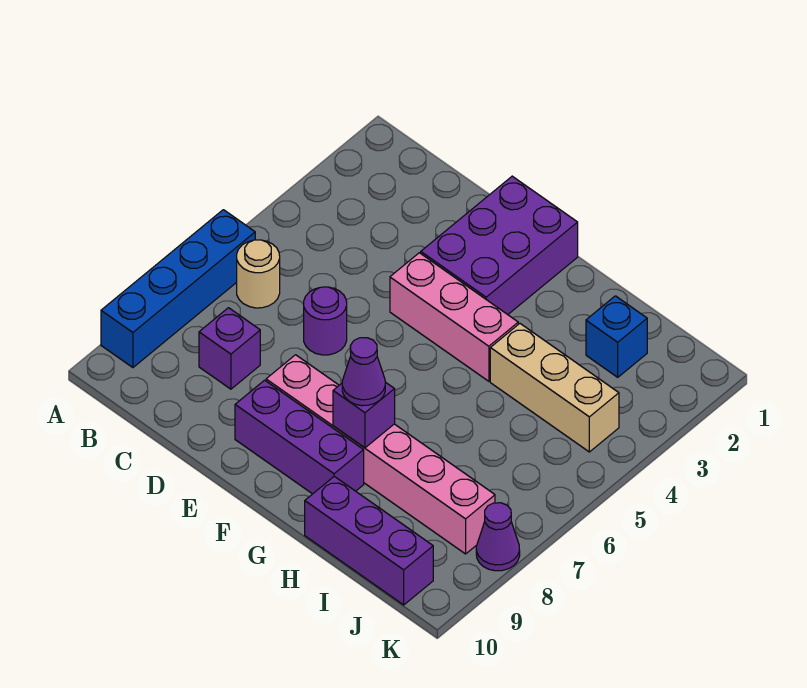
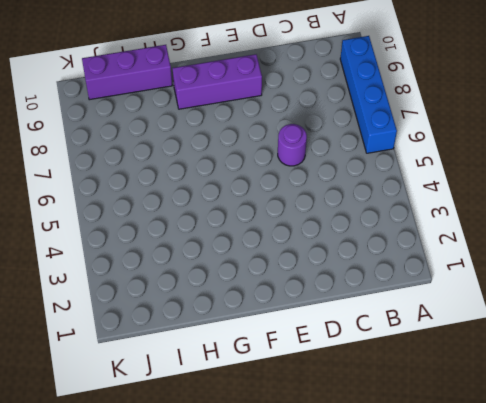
none -> tan 1x1 round brick [237,240,280,308]
none -> purple 1x1 brick [199,308,260,389]
none -> purple 2x3 brick [421,176,578,315]

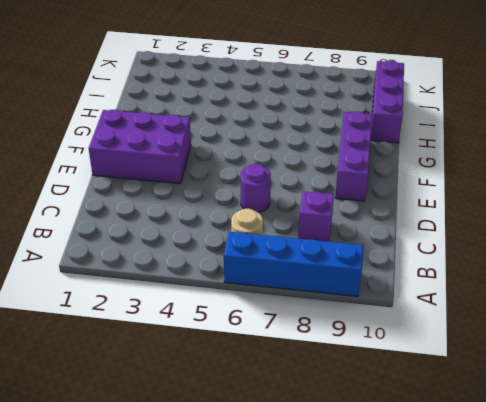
none -> pink 1x3 brick [390,253,518,381]
none -> pink 1x6 brick [266,355,495,554]
none -> tan 1x3 brick [490,324,619,452]

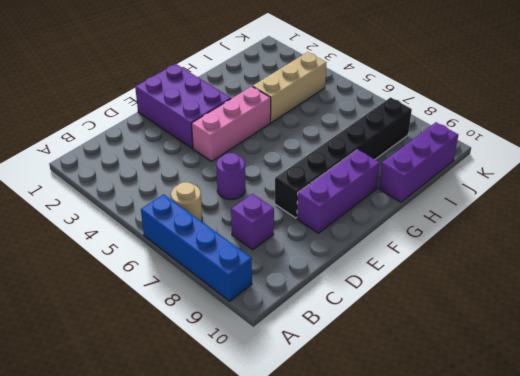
black 1x6 brick [275,97,412,218] -> pink 1x6 brick [266,355,495,554]
none -> blue 1x1 brick [586,296,647,377]
none -> purple 1x1 cone [476,503,520,571]
none -> purple 1x1 brick [333,382,395,448]

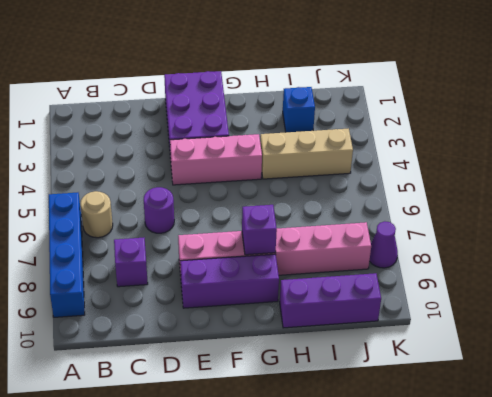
none -> purple 1x1 cone [342,338,385,406]

